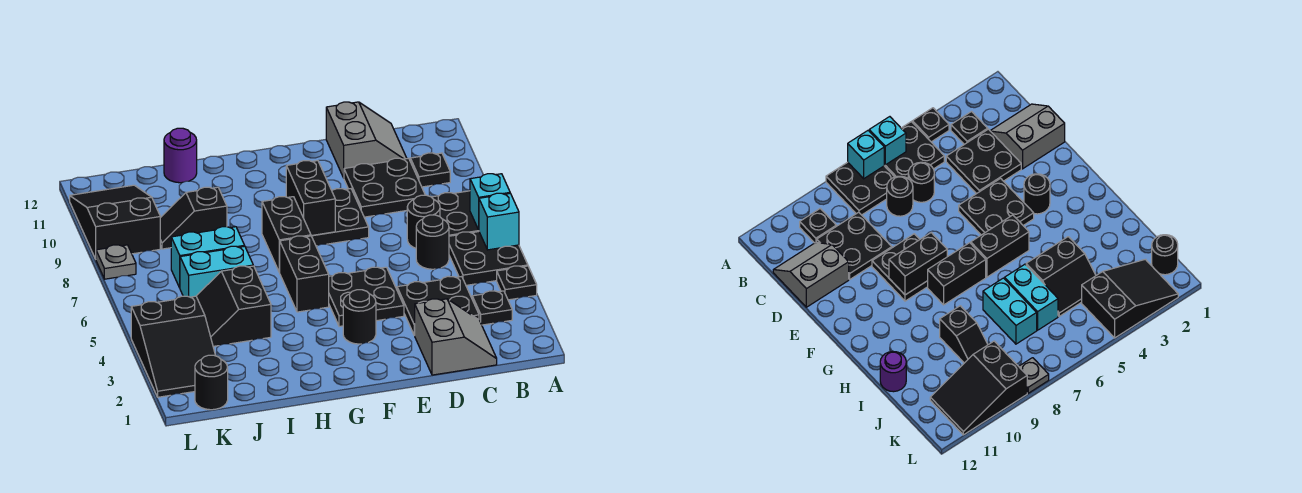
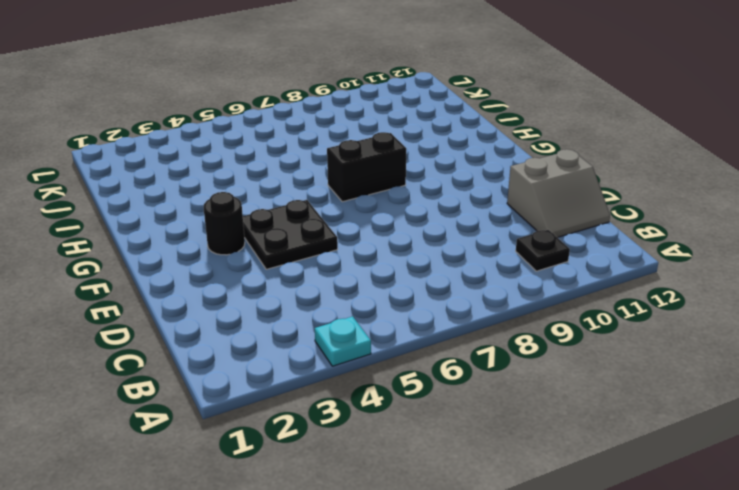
cyan 1x1 plate [315,316,371,366] -> black 1x1 plate [497,266,537,300]
none -> black 2x2 plate [449,232,528,285]
none -> black 2x2 plate [432,191,479,236]
none -> black 1x1 plate [472,291,512,325]

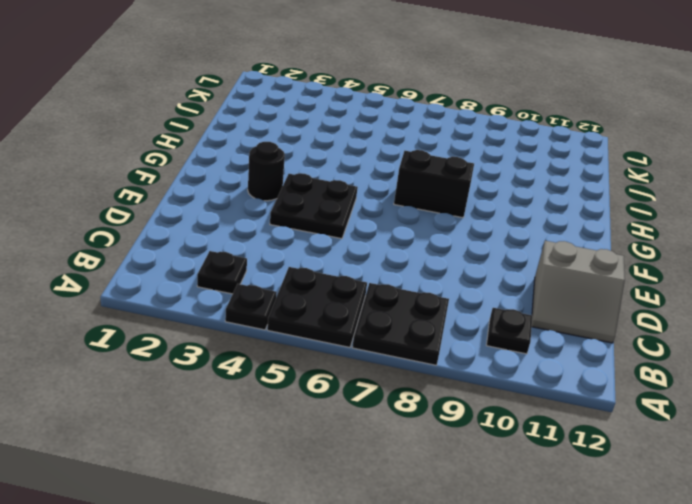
none -> grey 2x2 slope [414,299,497,375]
none -> black 2x2 plate [397,276,479,335]
none -> black 1x1 round brick [416,215,449,269]

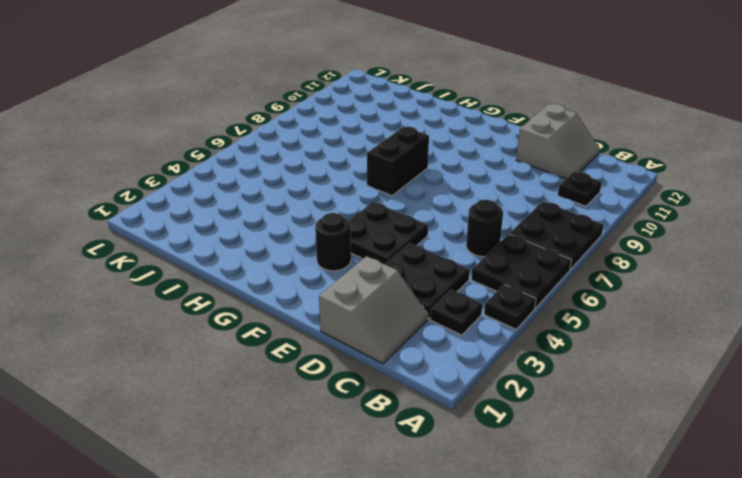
none -> black 1x1 round brick [407,195,440,248]
none -> black 2x2 plate [344,158,425,217]
none -> black 2x2 plate [312,189,369,246]

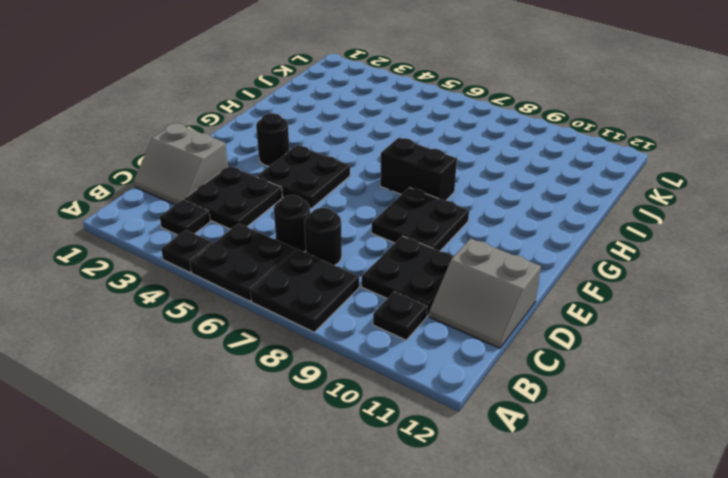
none -> black 1x2 brick [279,236,329,312]
none -> black 2x2 slope [196,266,271,346]
none -> cyan 1x2 brick [180,246,253,297]

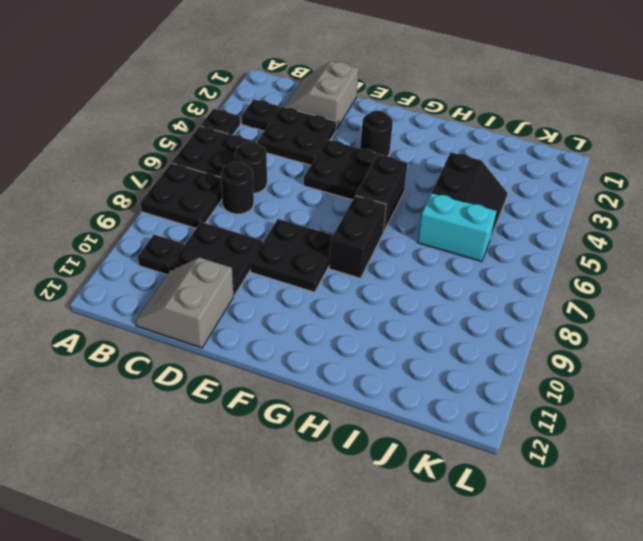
none -> cyan 1x2 brick [171,227,245,288]
none -> black 1x2 slope [160,187,227,249]
none -> purple 1x1 round brick [164,128,197,183]

